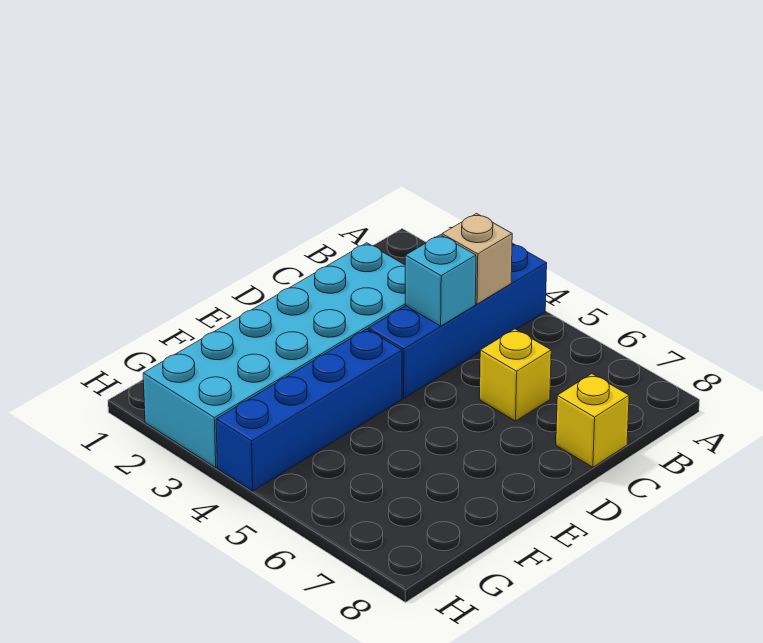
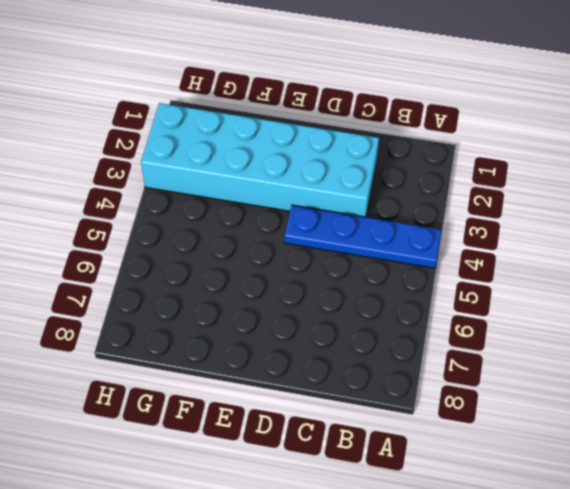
blue 1x4 plate [285,205,442,268] -> blue 1x4 brick [368,243,547,398]
none -> yellow 1x1 brick [479,329,551,421]
none -> yellow 1x1 brick [556,374,629,467]

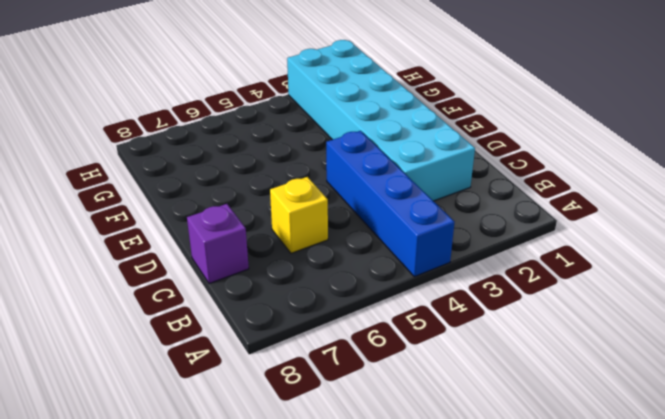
purple 1x1 brick [187,204,249,284] -> yellow 1x1 brick [556,374,629,467]
none -> blue 1x4 brick [216,329,402,491]
none -> tan 1x1 brick [442,213,512,304]

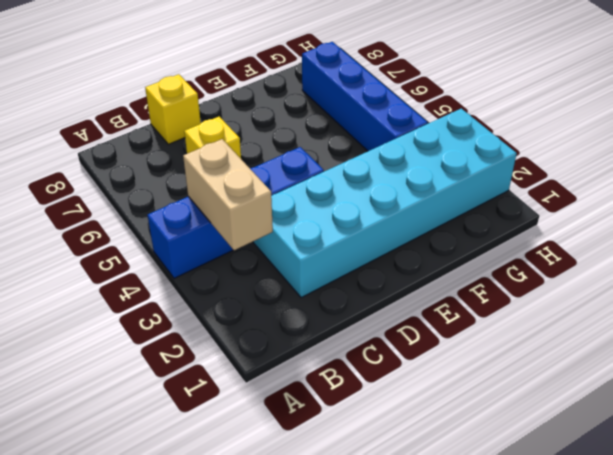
tan 1x2 brick [183,139,273,250] -> tan 1x1 brick [442,213,512,304]
blue 1x4 brick [302,42,428,151] -> blue 1x4 brick turned to [216,329,402,491]
none -> cyan 1x1 brick [405,235,476,326]

